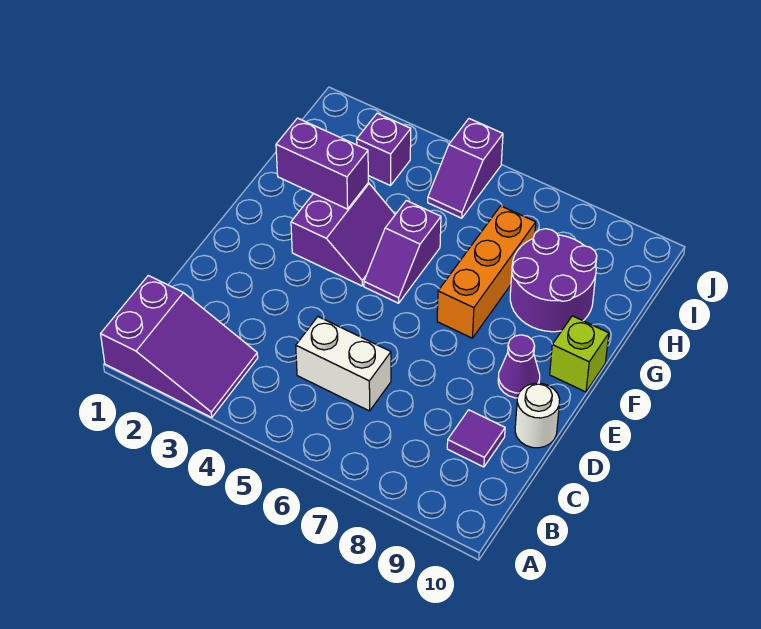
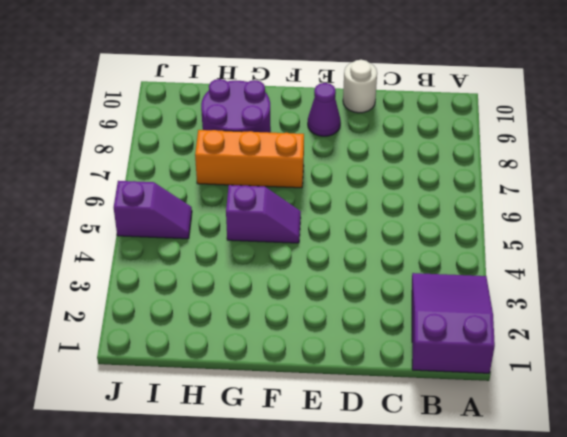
none -> white 1x2 brick [296,317,391,411]
none -> purple 1x1 tile [447,410,505,467]
none -> purple 2x2 slope [291,183,395,286]

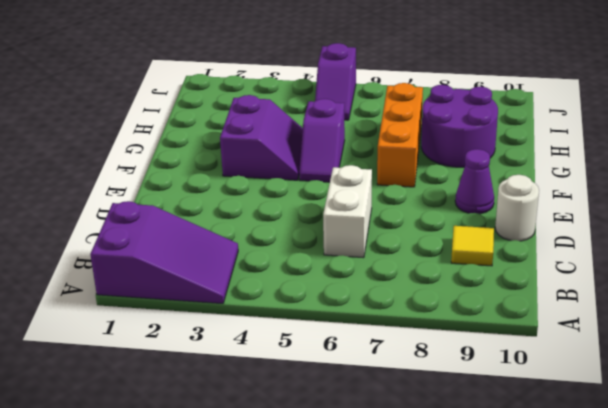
white 1x2 brick [323,165,372,258] -> white 1x2 brick turned to [296,317,391,411]
yellow 1x1 tile [451,226,494,266] -> purple 1x1 tile [447,410,505,467]
none -> lime 1x1 brick [550,316,609,392]
none -> purple 1x1 brick [357,113,411,186]
none -> purple 1x2 brick [276,118,368,209]

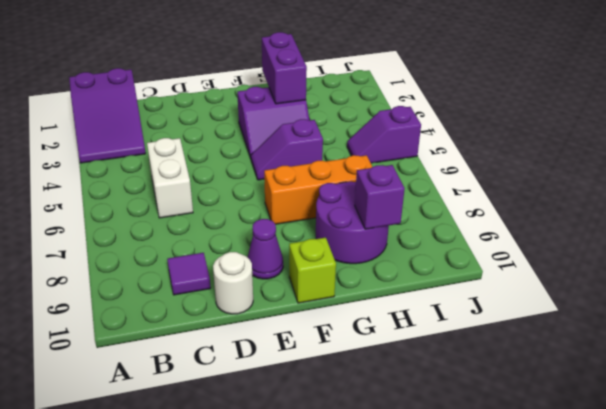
purple 1x1 brick [355,165,405,229] -> purple 1x1 brick moved to [357,113,411,186]

